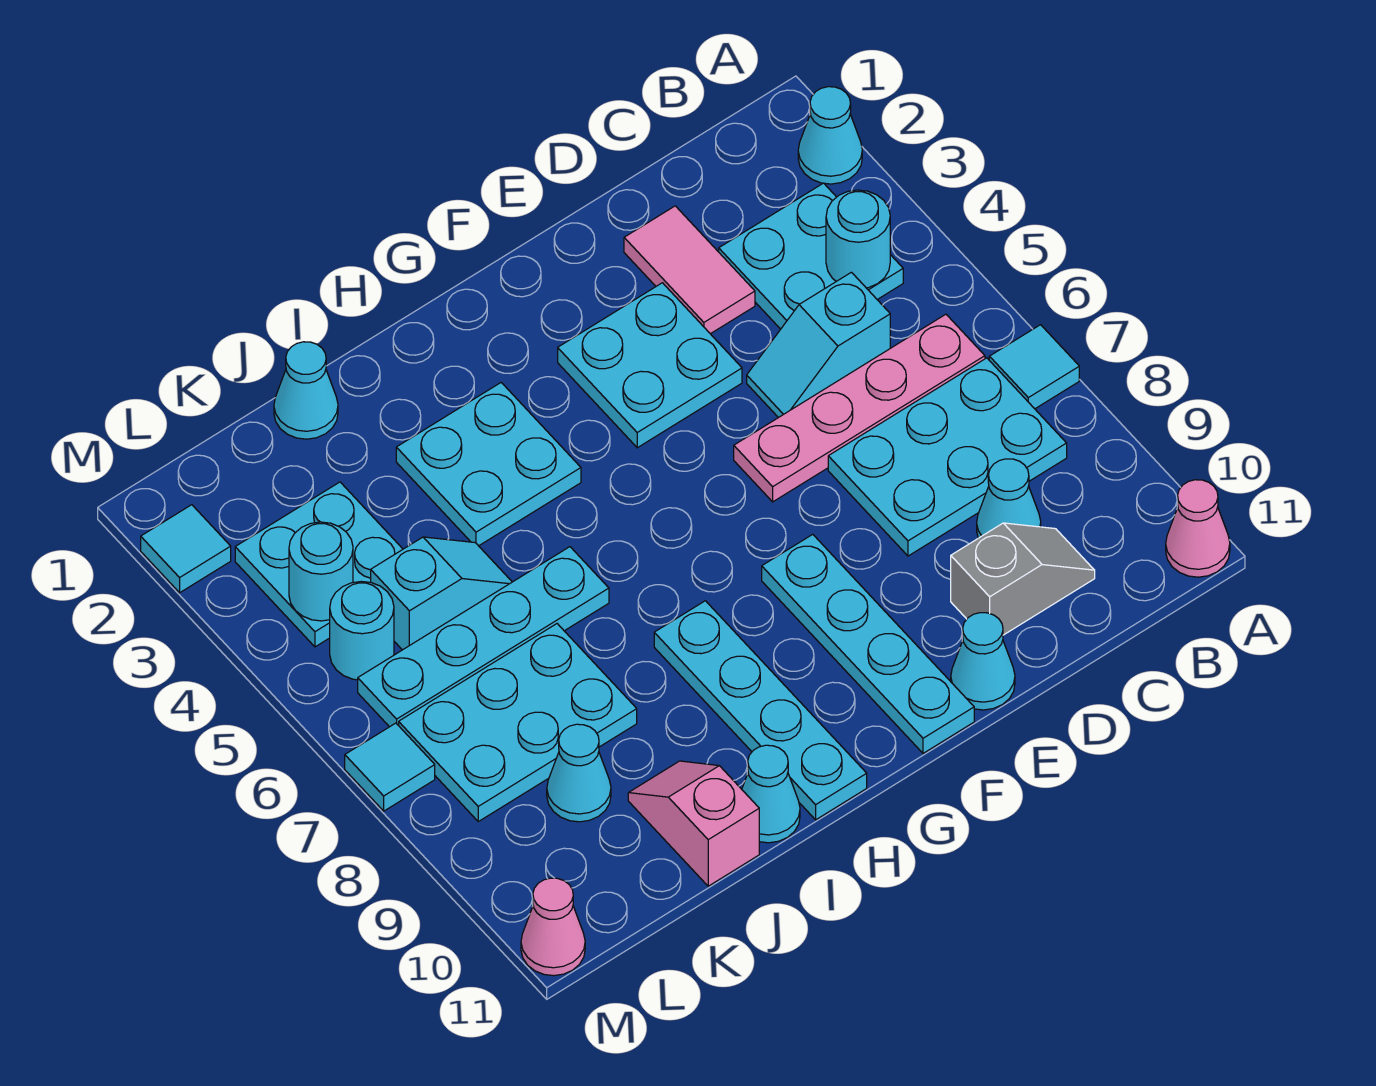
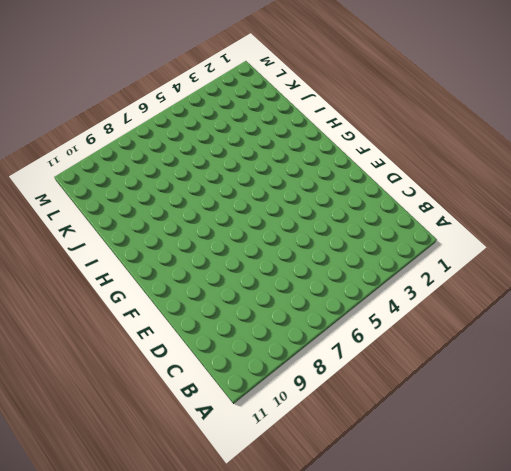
none -> cyan 1x1 cone [798,87,862,184]
none -> cyan 1x1 tile [989,325,1079,409]
none -> pink 1x1 cone [1166,480,1230,577]

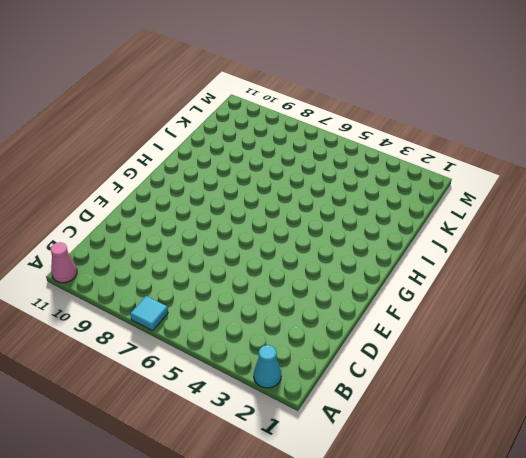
none -> cyan 2x2 plate [719,183,903,329]
none -> pink 1x4 plate [734,314,985,502]
none -> cyan 2x3 plate [828,358,1067,556]

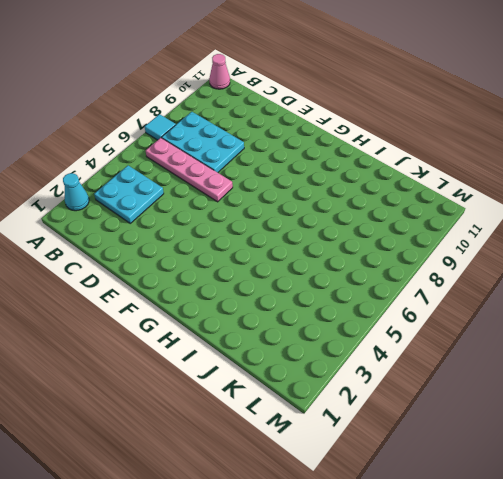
none -> cyan 1x2 slope [747,272,890,418]
none -> cyan 1x1 cone [977,459,1041,538]
none -> grey 1x2 slope [951,523,1095,635]

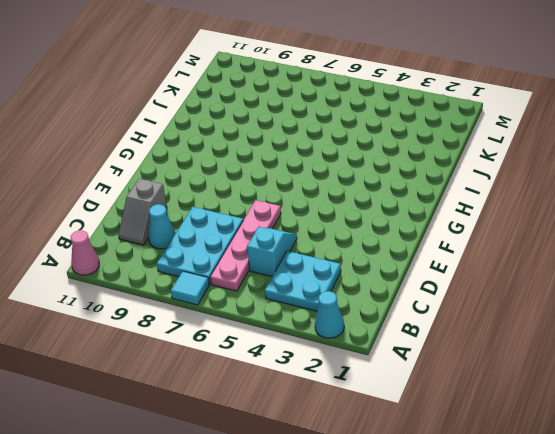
none -> pink 1x2 tile [624,206,755,334]
none -> cyan 2x2 plate [558,283,742,448]
none -> cyan 1x1 cone [951,613,1015,710]

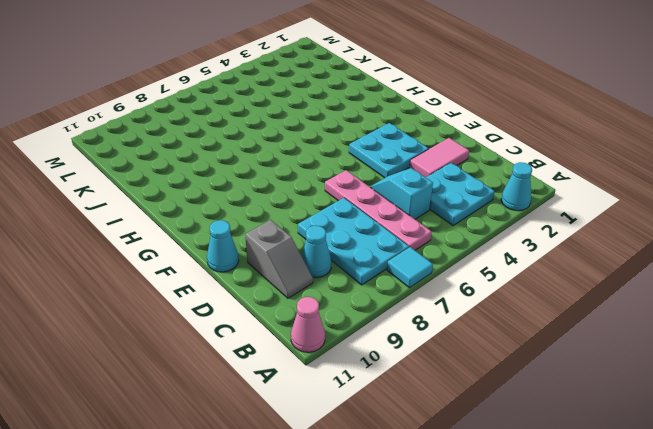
none -> cyan 1x4 plate [762,534,974,753]
none -> cyan 2x2 plate [396,383,581,546]
none -> cyan 1x4 plate [654,601,867,820]

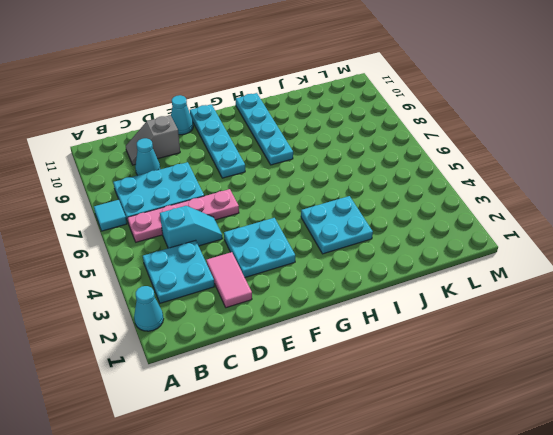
none -> pink 1x1 cone [1166,480,1230,577]
none -> cyan 1x4 plate [358,547,609,727]
none -> cyan 1x1 cone [742,745,800,843]

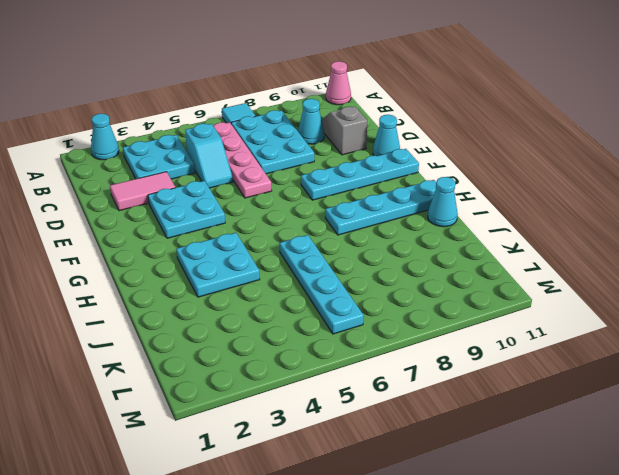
none -> cyan 1x1 cone [274,342,338,439]
none -> cyan 1x2 slope [371,537,512,650]
none -> cyan 2x3 plate [399,624,637,821]

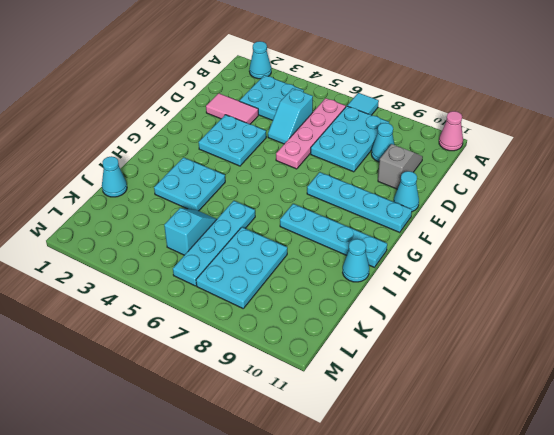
none -> pink 1x2 slope [628,761,759,886]
none -> cyan 2x2 plate [235,482,403,647]
none -> cyan 1x1 cone [547,724,611,822]

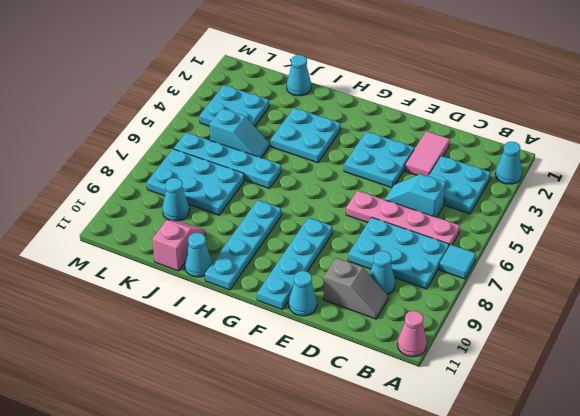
none -> cyan 1x1 round brick [330,581,394,680]
none -> cyan 1x1 tile [141,505,231,593]
none -> cyan 1x1 tile [345,723,435,811]

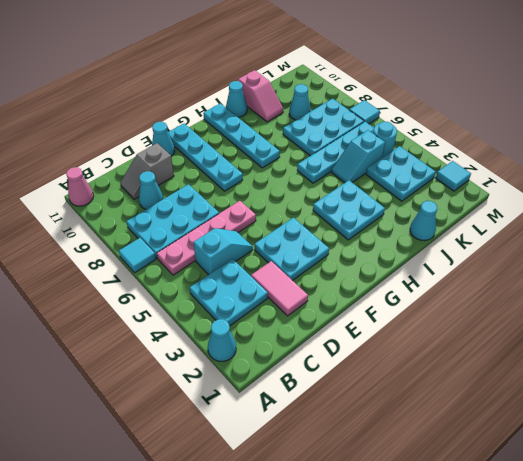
none -> pink 1x1 cone [521,878,585,976]
none -> cyan 1x1 round brick [826,190,890,288]
none -> cyan 1x1 round brick [289,522,353,621]

